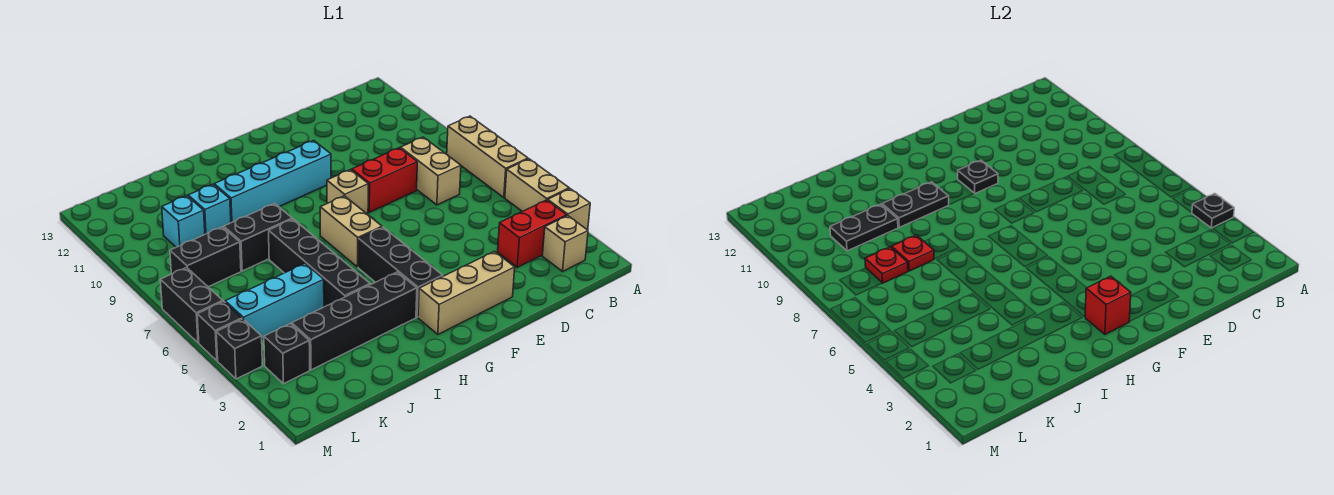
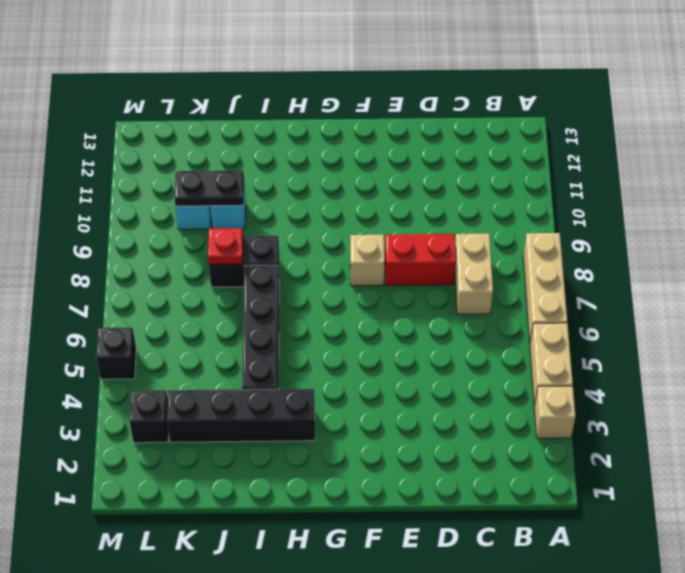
none -> tan 1x1 brick [542,216,588,271]
none -> red 1x2 brick [498,200,567,267]
none -> tan 1x3 brick [418,251,515,334]
none -> cyan 1x4 brick [214,141,331,223]

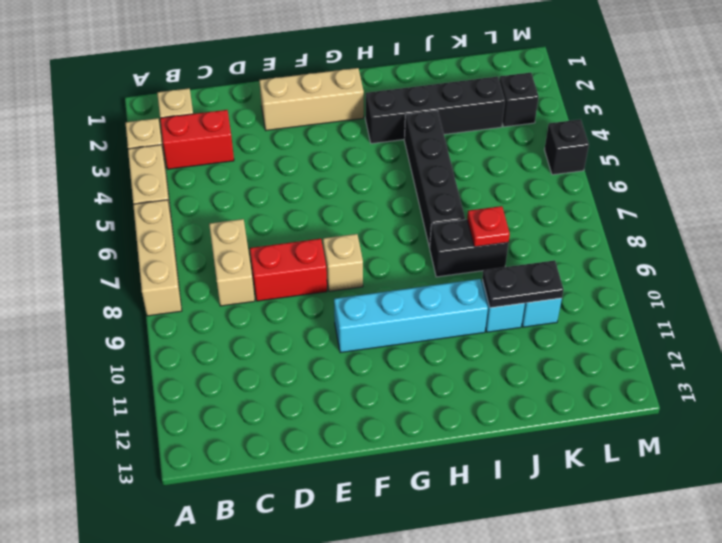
none -> black 1x3 brick [358,227,443,317]
none -> tan 1x2 brick [320,196,382,267]
none -> cyan 1x3 brick [225,264,324,339]
none -> black 1x2 brick [170,227,241,287]

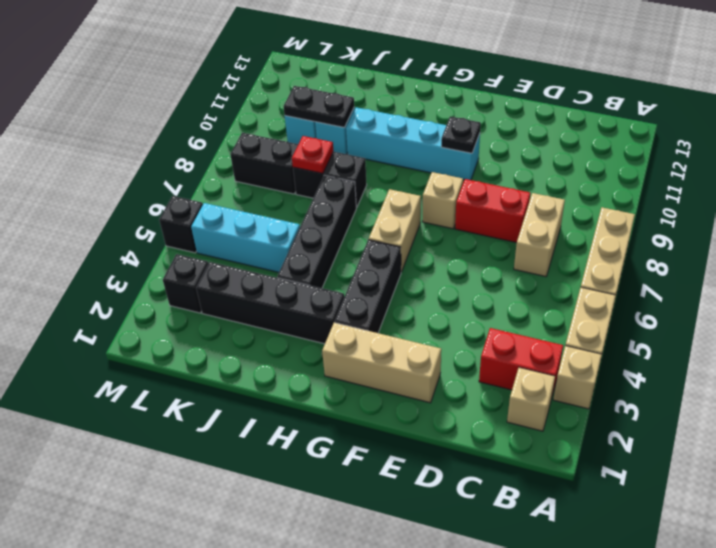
none -> black 1x1 brick [216,319,262,379]
none -> black 1x2 brick [160,267,223,343]
none -> black 1x1 plate [1192,193,1234,228]
none -> red 1x1 brick [1085,276,1131,334]

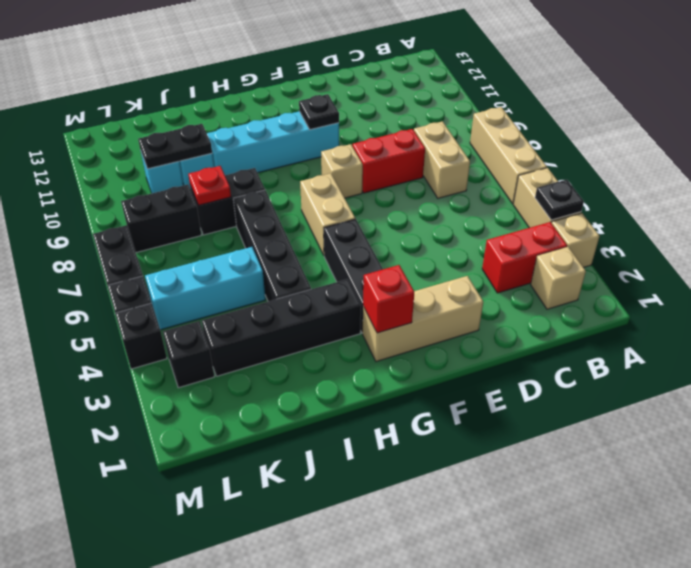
none -> black 1x2 plate [882,182,949,227]
none -> red 1x1 plate [865,247,908,283]

